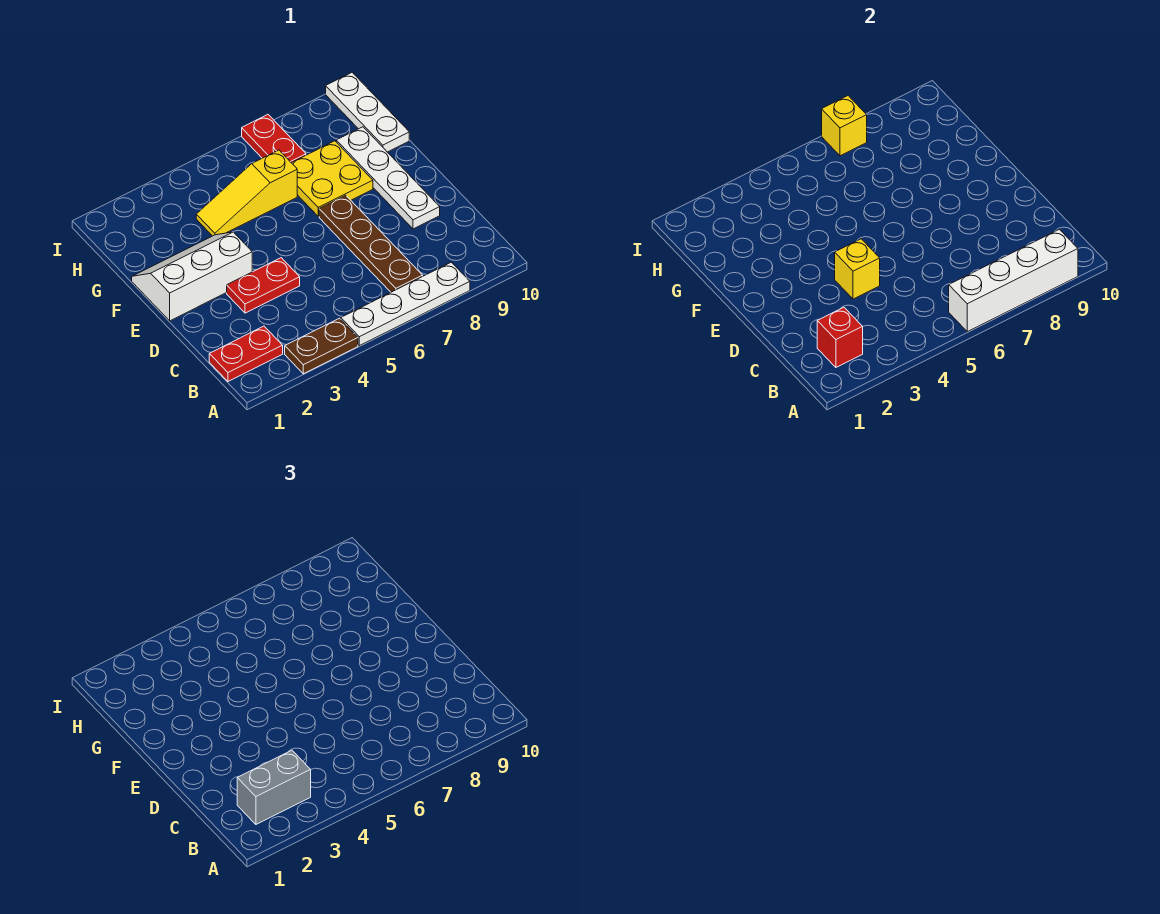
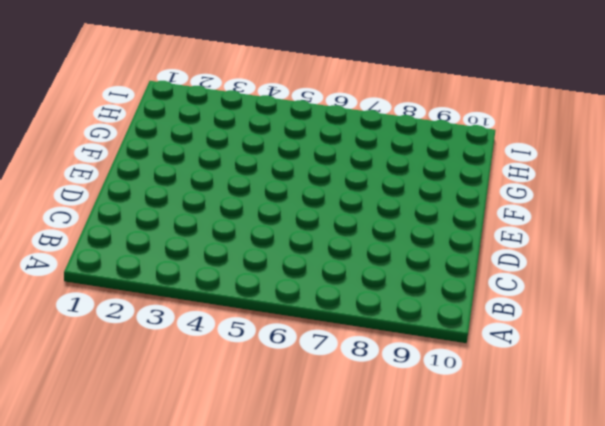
none -> brown 1x2 plate [285,318,358,374]
none -> white 1x4 plate [341,262,470,346]
none -> red 1x2 plate [209,326,283,381]

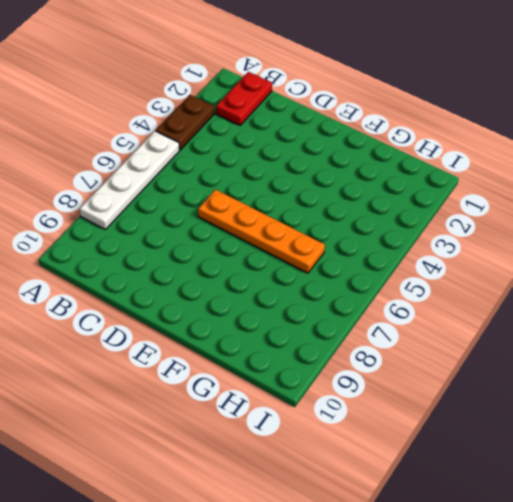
orange 1x4 plate [198,189,325,273] -> yellow 1x3 slope [196,150,297,236]
none -> brown 1x4 plate [319,195,423,292]
none -> red 1x2 plate [227,258,300,313]
none -> white 1x4 plate [336,127,440,229]

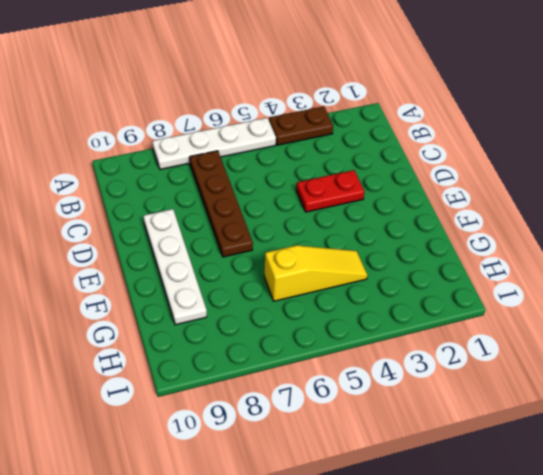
none -> red 1x2 plate [209,326,283,381]
none -> white 2x3 slope [132,232,252,321]
none -> yellow 2x2 plate [292,141,373,216]

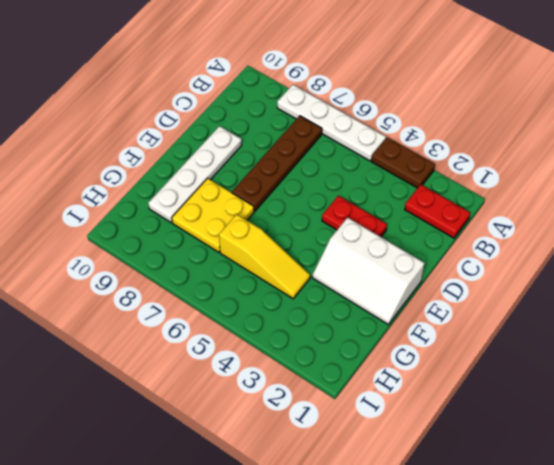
none -> white 1x3 plate [326,73,409,152]
none -> red 1x2 plate [242,115,306,163]
none -> white 1x4 brick [949,229,1078,332]

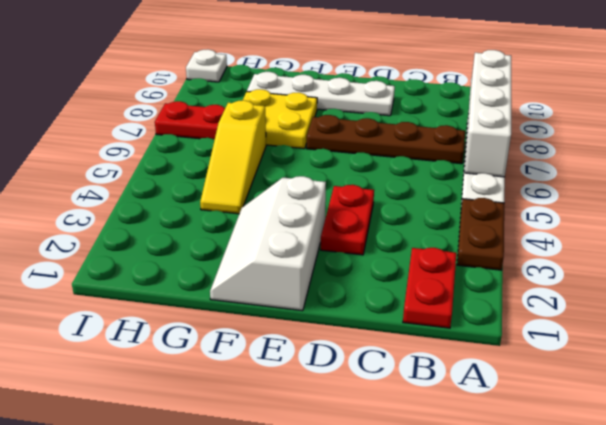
white 1x1 plate [186,49,227,82] -> white 1x3 plate [326,73,409,152]
none -> red 1x1 brick [817,307,863,367]
none -> yellow 1x1 brick [835,239,880,299]
none -> yellow 1x1 brick [822,96,867,156]

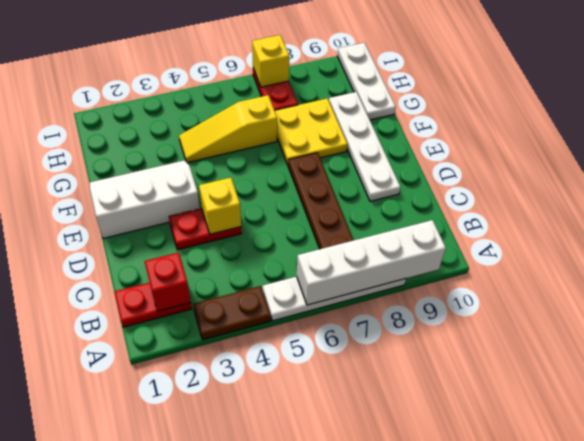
none -> grey 1x2 brick [237,750,311,824]

